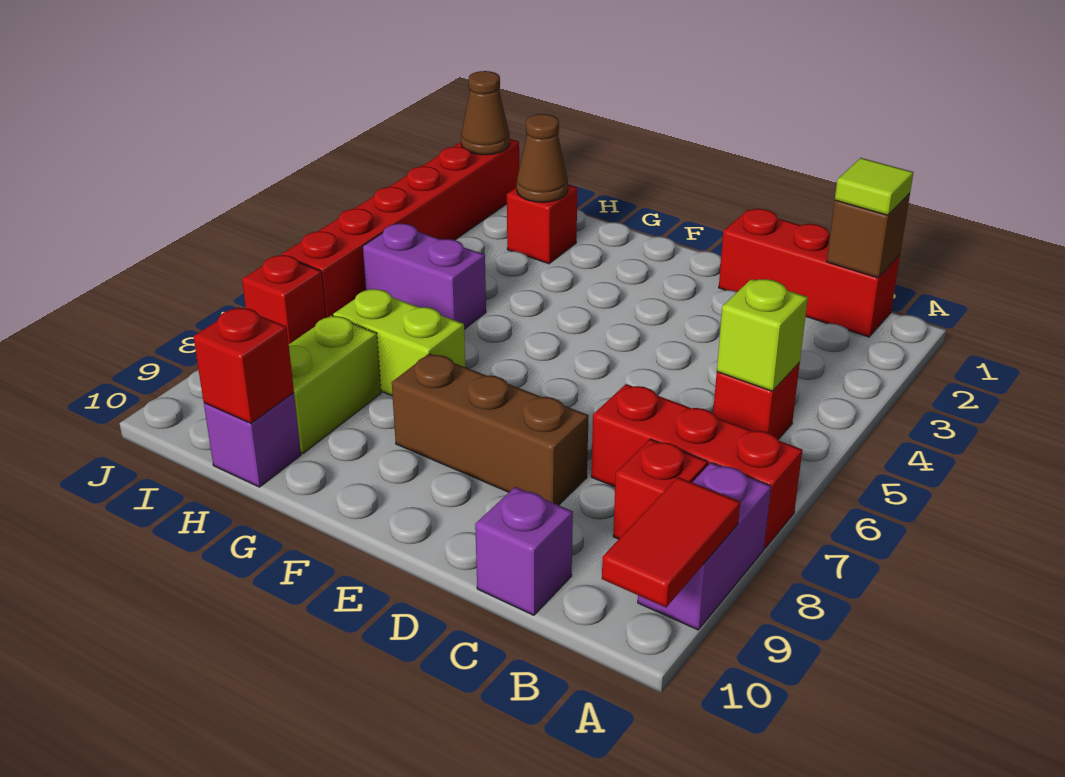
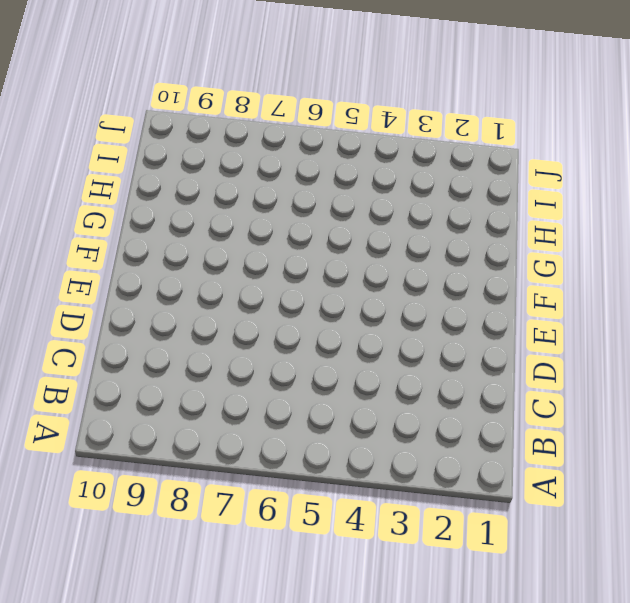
none -> red 1x3 brick [591,384,802,548]
none -> purple 1x2 brick [638,463,771,630]
none -> red 1x3 brick [719,209,900,337]

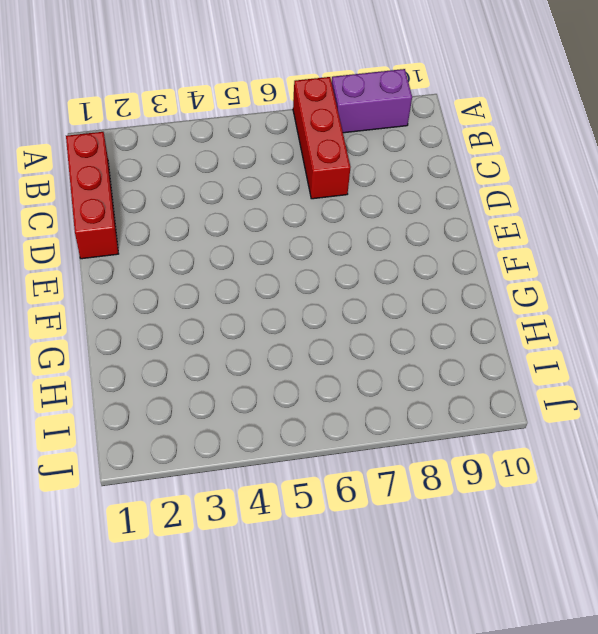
none -> red 1x1 brick [713,363,800,439]
none -> red 1x1 brick [613,439,708,539]
none -> purple 1x1 brick [475,487,573,615]

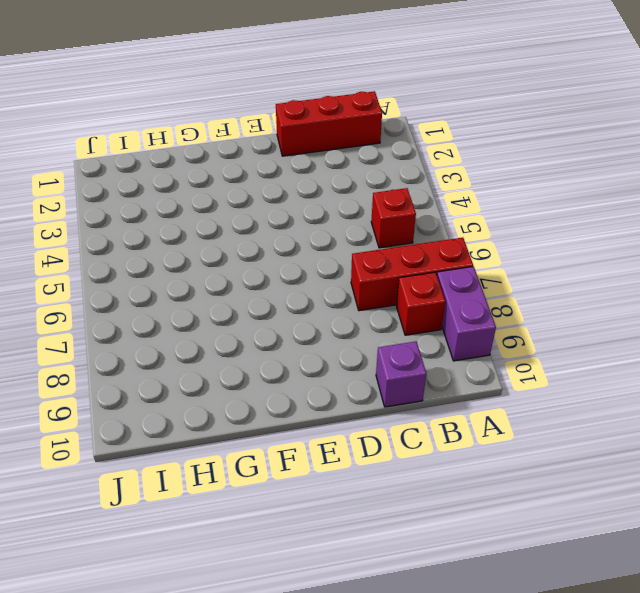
none -> brown 1x3 brick [392,353,589,505]
none -> lime 1x2 brick [333,289,465,396]
none -> red 1x1 brick [507,185,577,264]

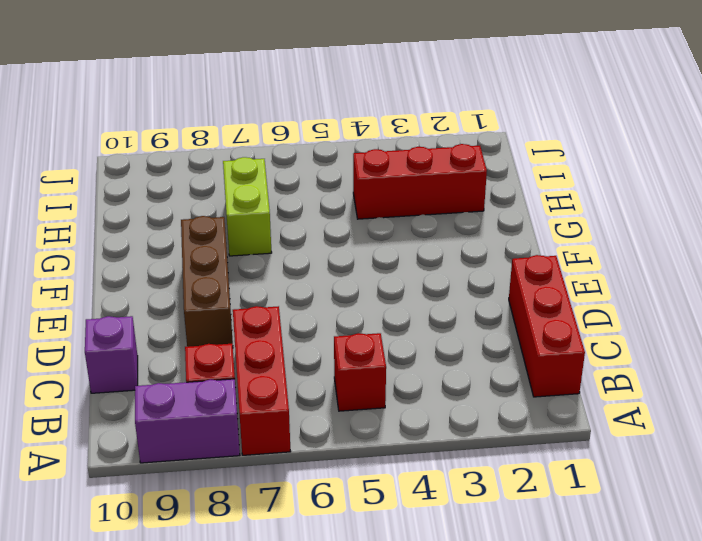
red 1x3 brick [353,144,487,219] -> red 1x1 brick [507,185,577,264]
none -> purple 1x2 brick [363,224,486,329]
none -> lime 1x2 brick [289,315,381,453]
none -> purple 1x1 brick [204,393,301,487]

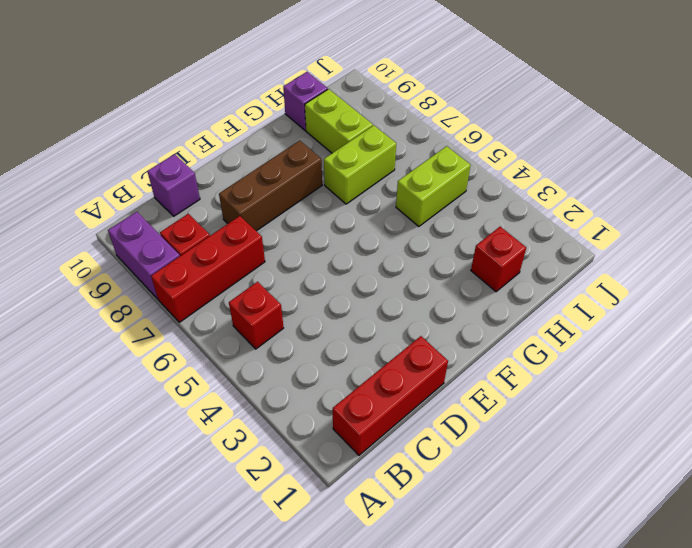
lime 1x2 brick [396,146,471,226] -> purple 1x2 brick [363,224,486,329]
none -> red 1x6 brick [281,139,519,318]
none -> red 1x1 brick [242,255,326,344]
none -> red 1x2 tile [602,477,740,607]

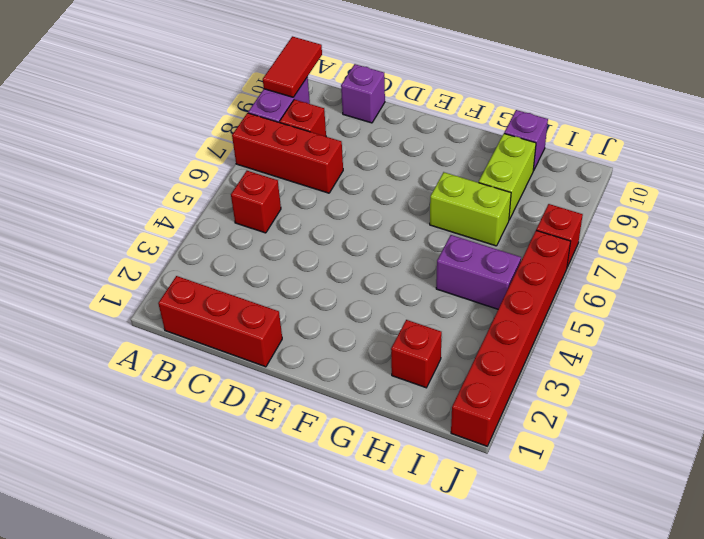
none -> brown 1x3 brick [392,353,589,505]
none -> brown 1x1 brick [827,193,910,278]
none -> lime 1x1 brick [717,279,808,391]

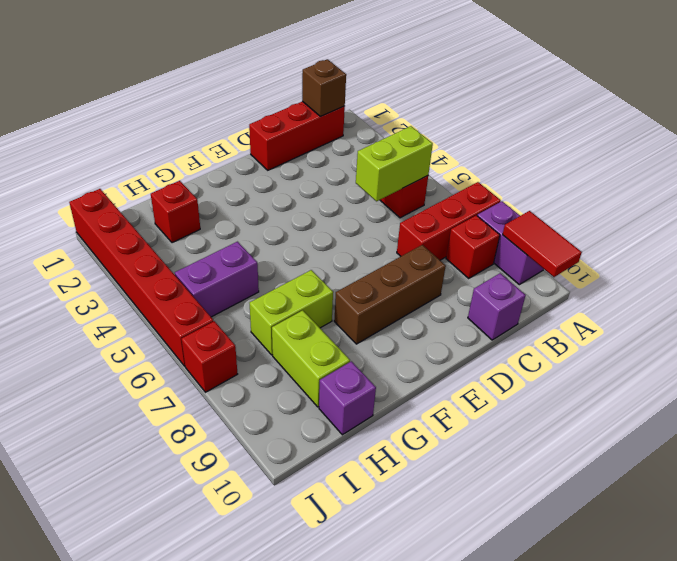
lime 1x2 brick [356,126,433,201] -> lime 1x1 brick [717,279,808,391]
none -> brown 1x1 cone [517,114,568,202]
none -> red 1x1 brick [193,307,294,423]
none -> brown 1x1 cone [461,71,510,155]

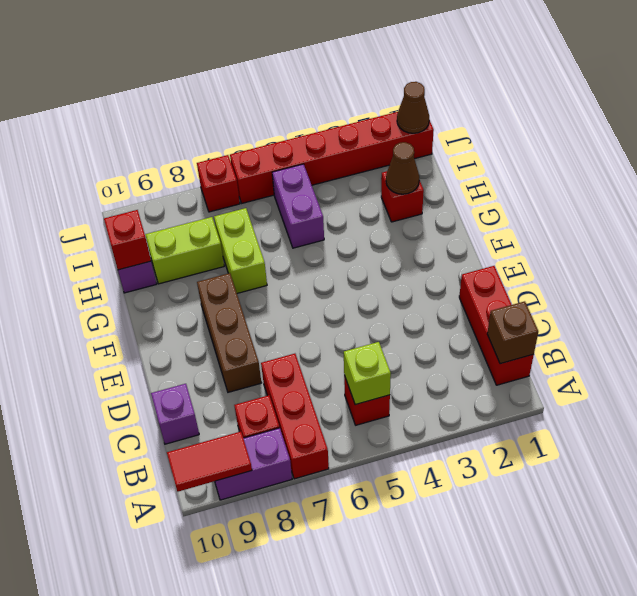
none -> lime 1x1 tile [835,158,914,215]

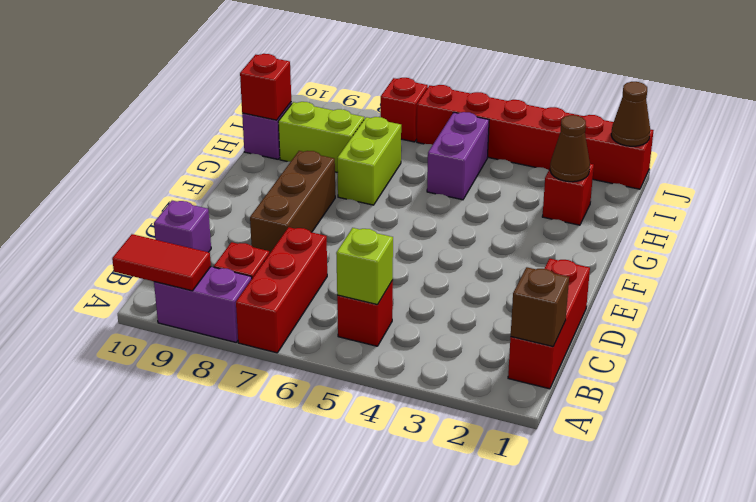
none -> lime 1x1 tile [835,158,914,215]

